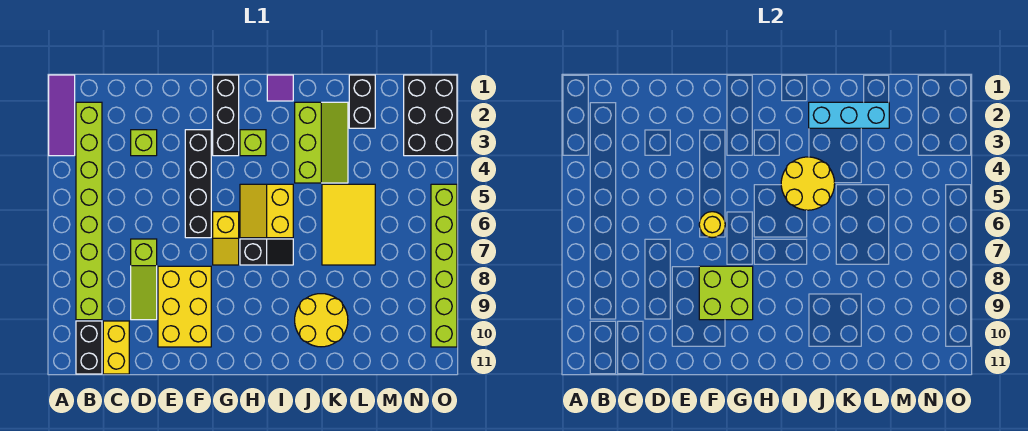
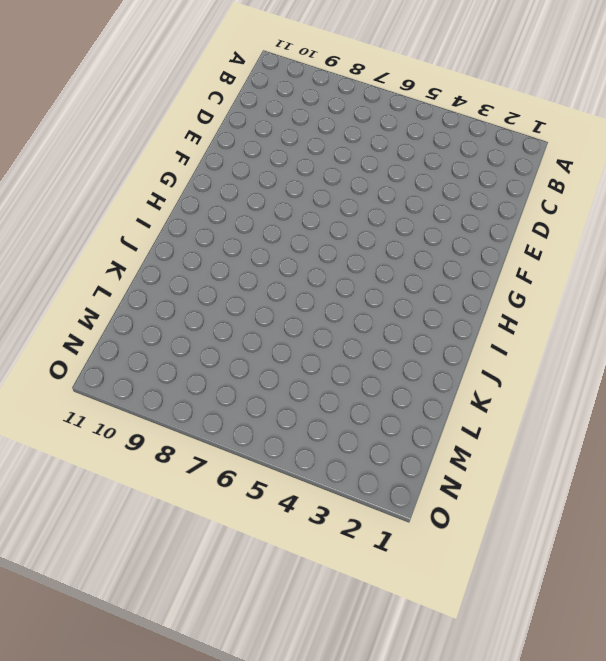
none -> purple 1x3 tile [49,75,75,156]
none -> lime 1x8 brick [76,102,102,320]
none -> black 1x2 brick [76,321,102,374]

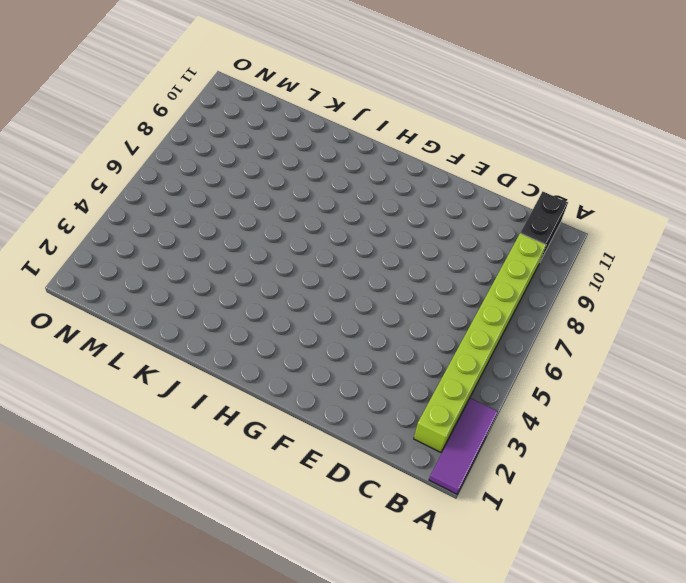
none -> yellow 1x2 brick [103,321,129,374]
none -> lime 1x1 brick [131,130,157,156]
none -> lime 1x3 slope [131,239,157,320]

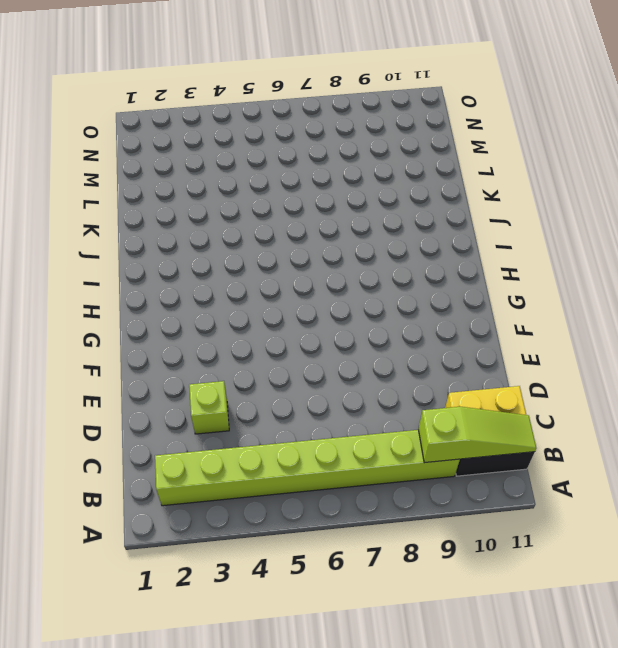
lime 1x3 slope [418,407,536,463] -> lime 1x3 slope moved to [131,239,157,320]
none -> purple 1x3 tile [49,75,75,156]
none -> yellow 2x3 brick [158,266,211,347]
none -> black 1x4 brick [185,130,211,238]

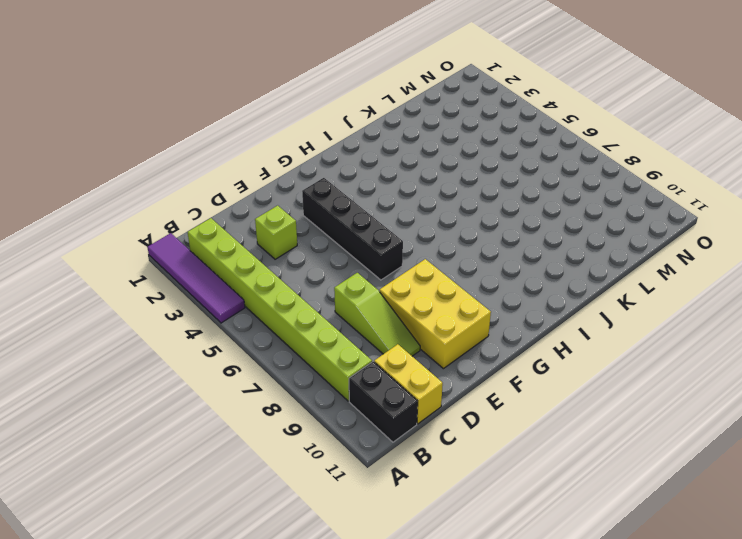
purple 1x4 tile [147,233,245,323] -> purple 1x3 tile [49,75,75,156]
none -> black 1x3 brick [213,75,239,156]
none -> yellow 1x2 slope [213,212,239,265]
none -> lime 1x1 brick [240,130,266,156]

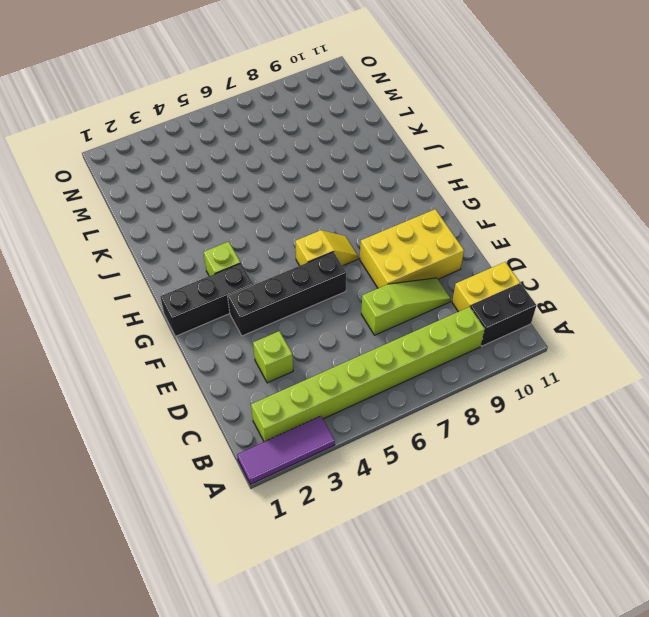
none -> yellow 2x2 slope [240,184,293,238]
none -> black 1x2 slope [240,239,293,265]
none -> purple 1x1 tile [267,75,293,101]

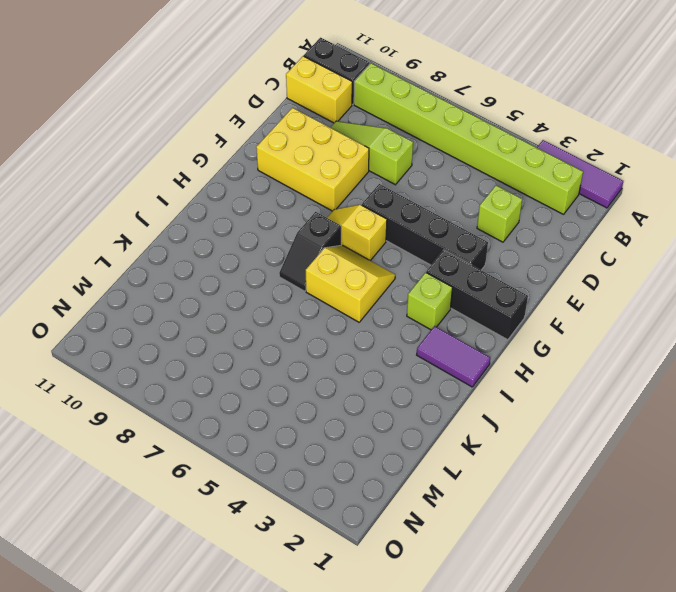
purple 1x2 tile [417,326,490,387] -> purple 1x1 tile [267,75,293,101]
none -> lime 2x3 slope [295,102,348,183]
none -> yellow 2x2 round brick [295,294,348,347]
none -> yellow 2x3 tile [322,184,375,265]

